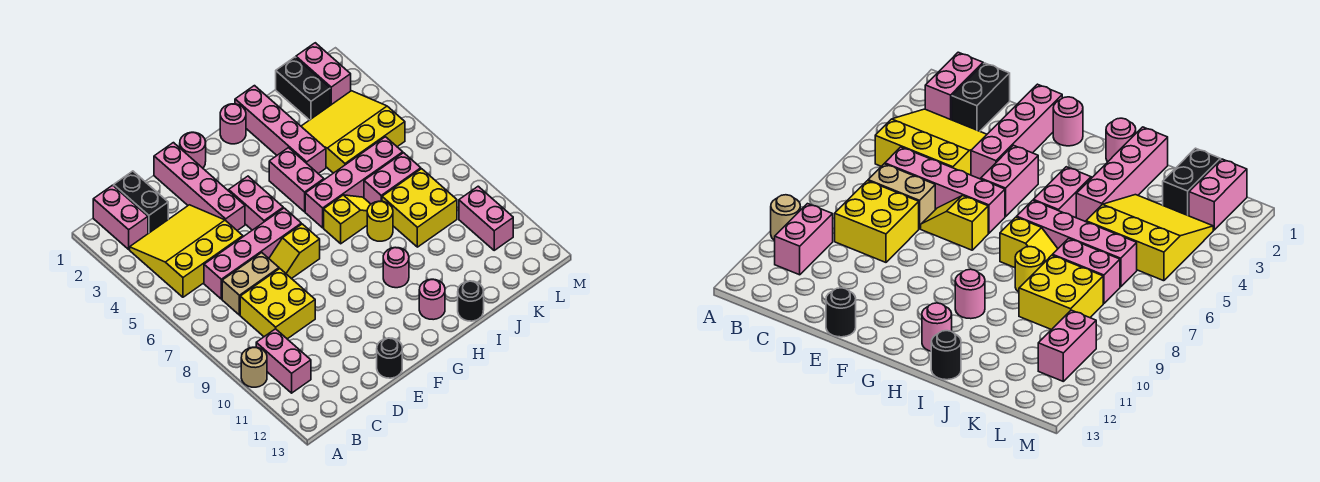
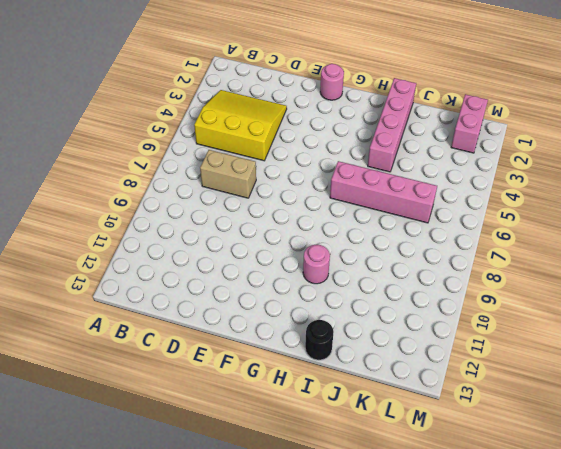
none -> tan 1x1 round brick [241,347,267,387]
none -> pink 1x2 brick [93,185,148,249]
none -> pink 1x2 brick [256,329,311,393]

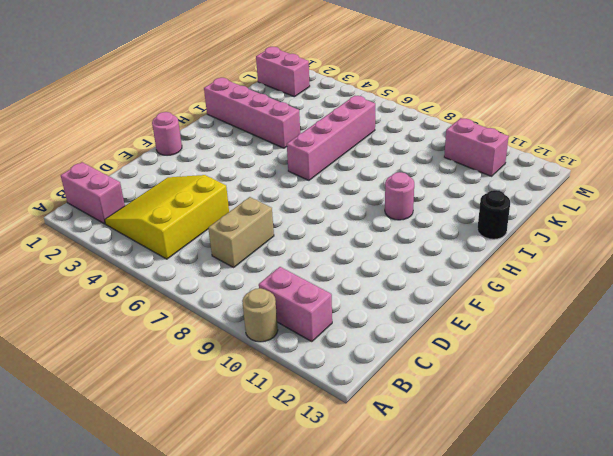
none -> black 1x2 brick [114,171,168,234]
none -> pink 1x4 brick [204,208,301,299]
none -> yellow 2x2 brick [240,269,315,339]

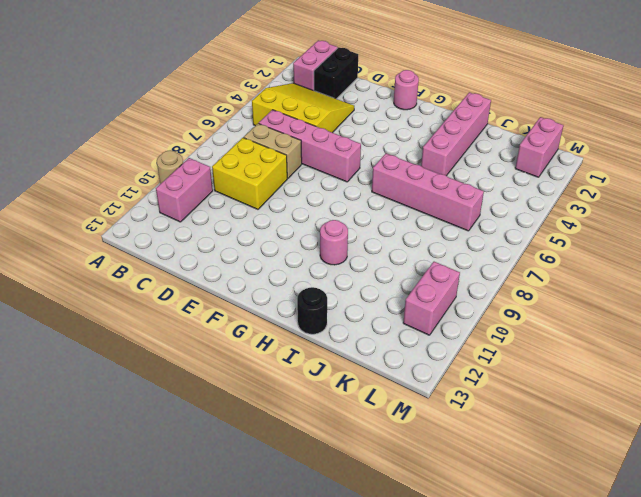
none -> pink 1x4 brick [154,143,245,231]
none -> yellow 1x2 slope [269,224,320,279]
none -> black 1x1 round brick [377,338,402,378]

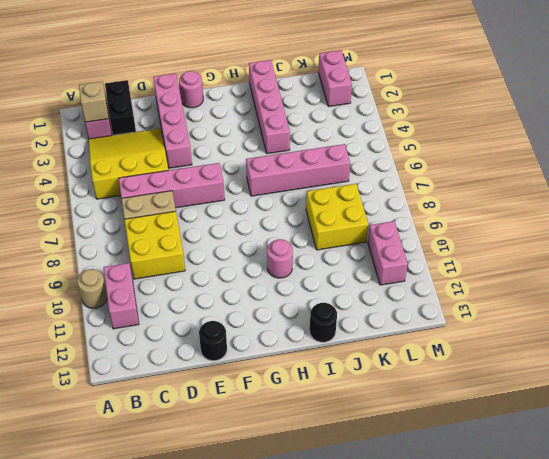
tan 1x1 brick [79,81,109,122] -> none
none -> yellow 1x2 slope [269,224,320,279]
none -> pink 1x2 brick [229,176,283,230]
none -> pink 1x1 round brick [220,104,246,144]

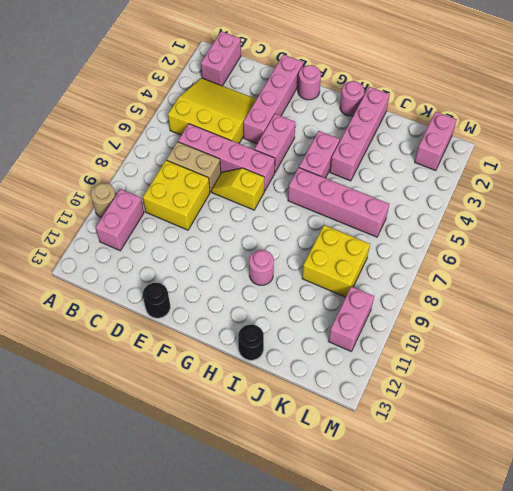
none -> black 1x2 brick [114,171,168,234]
none -> yellow 1x2 slope [324,195,371,244]
none -> pink 1x1 round brick [419,279,445,320]

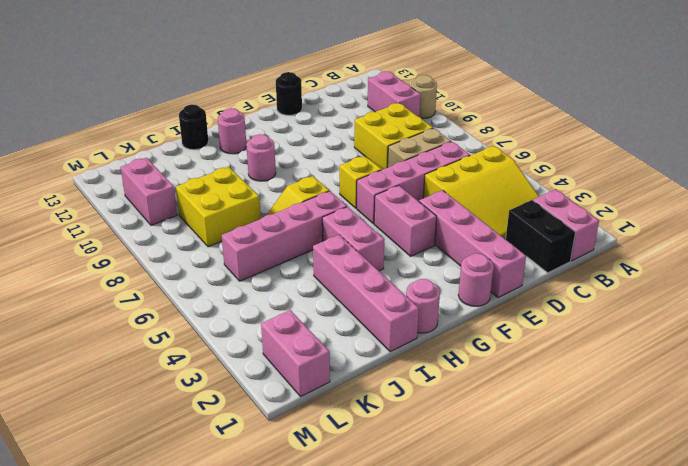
none -> yellow 1x1 round brick [367,201,393,241]
none -> yellow 3x3 slope [301,91,405,173]
none -> pink 1x2 brick [364,153,421,204]

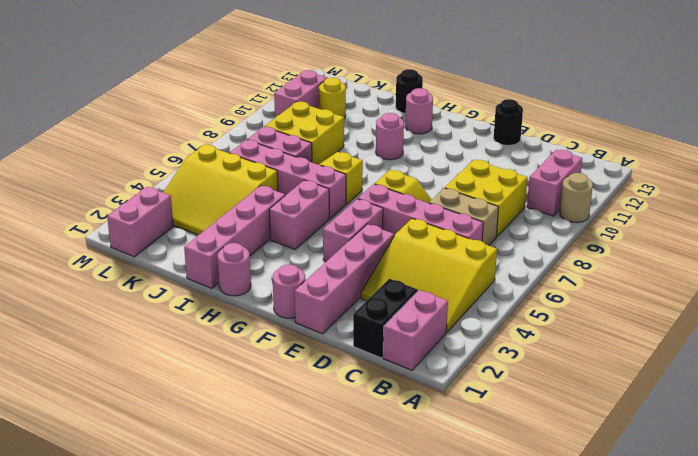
yellow 1x1 round brick [319,78,346,118] -> yellow 1x1 round brick moved to [367,201,393,241]
none -> black 1x2 brick [276,57,330,120]

